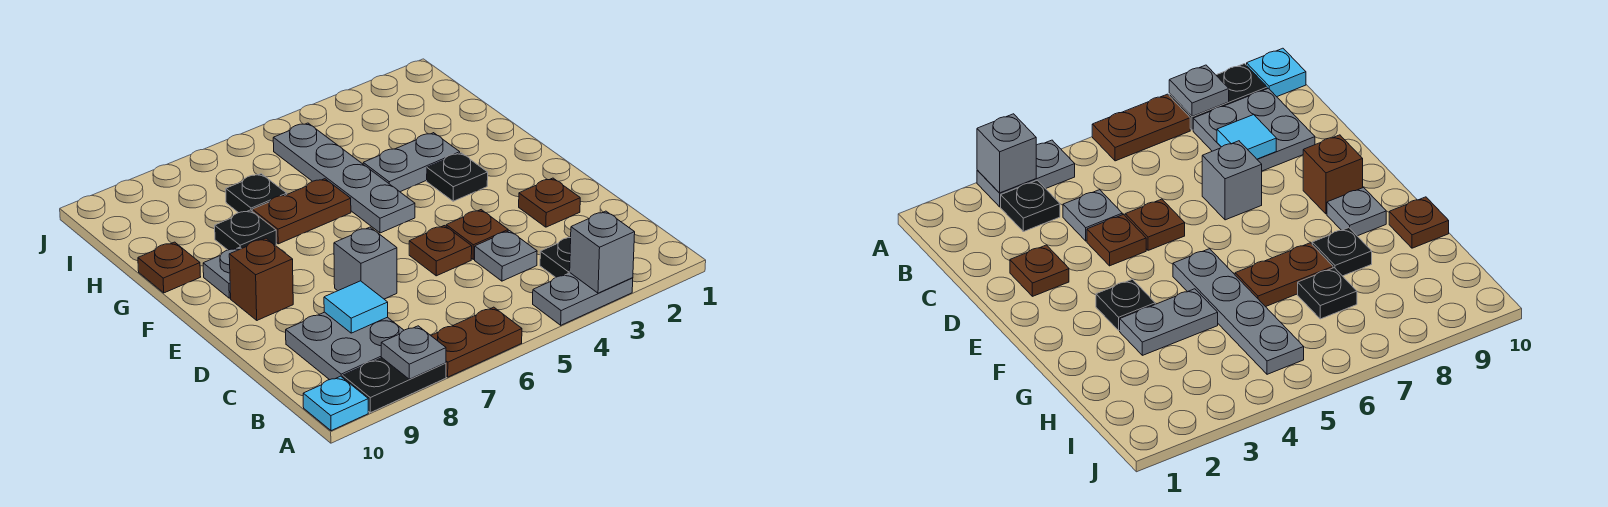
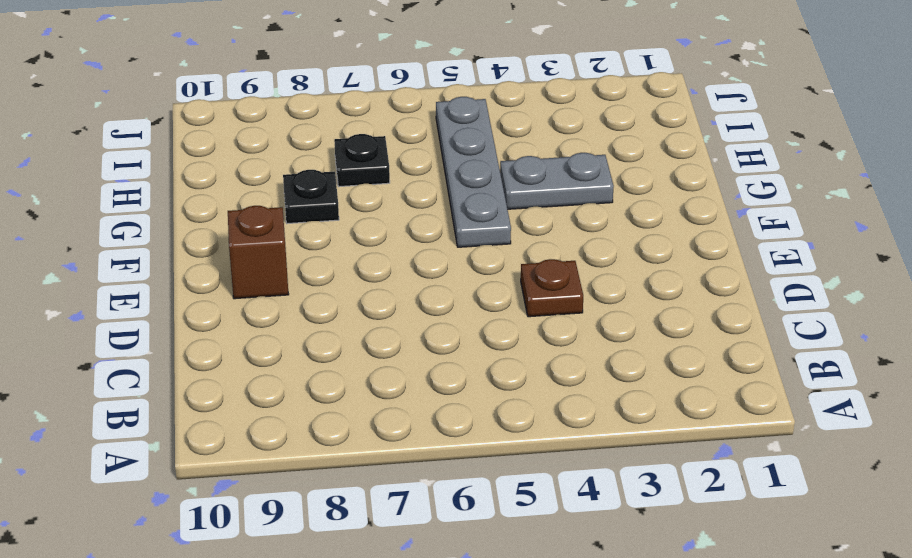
none -> grey 1x2 plate [533,273,633,325]
none -> brown 1x2 plate [431,307,522,377]
none -> black 1x2 plate [343,358,446,413]

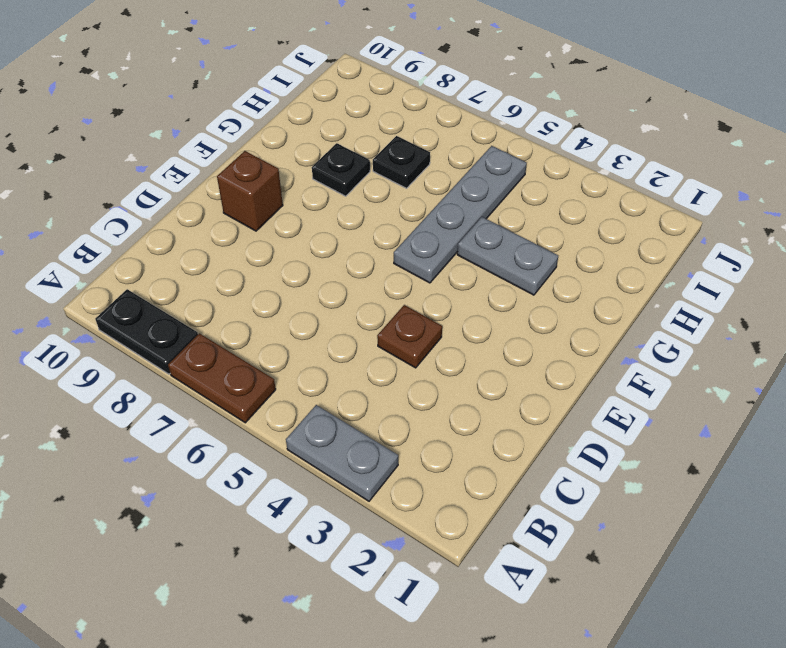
none -> cyan 1x1 plate [303,376,368,431]
none -> black 1x1 plate [540,238,571,277]
none -> grey 2x2 plate [286,312,404,380]

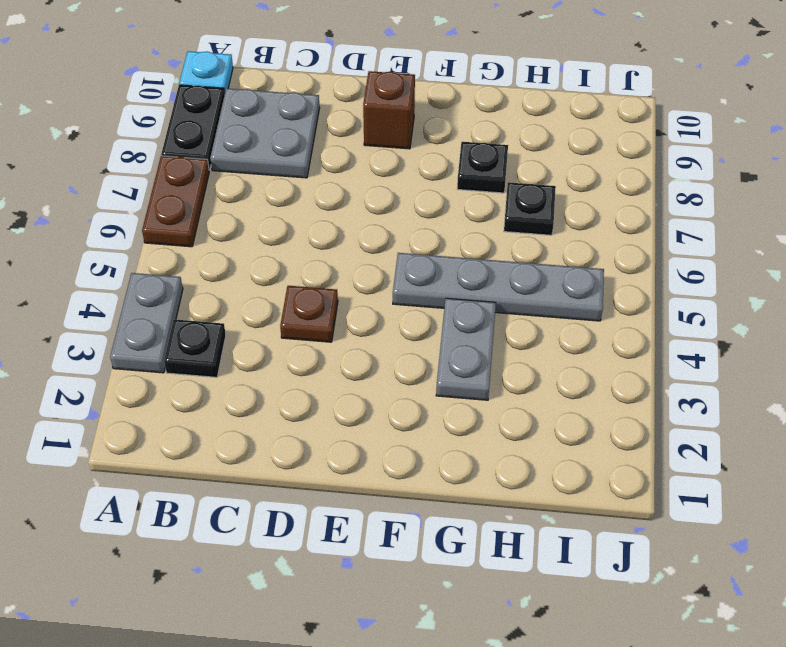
none -> grey 1x1 plate [475,231,537,281]
none -> brown 1x1 plate [519,178,580,227]
none -> brown 1x1 plate [409,226,472,276]

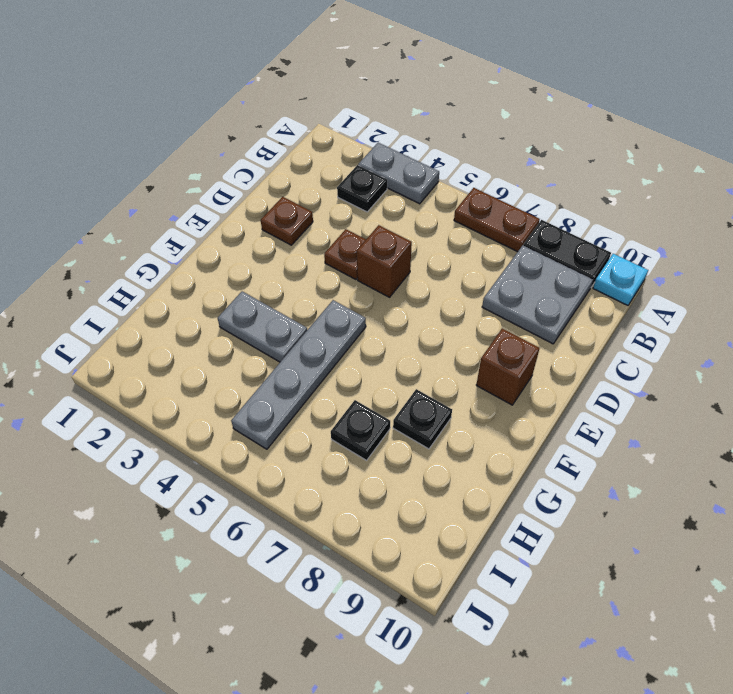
brown 1x1 brick [357,225,412,297] -> brown 1x1 plate [409,226,472,276]
none -> grey 1x1 plate [475,231,537,281]
none -> grey 1x1 brick [334,227,397,299]
none -> black 1x1 plate [427,153,488,201]

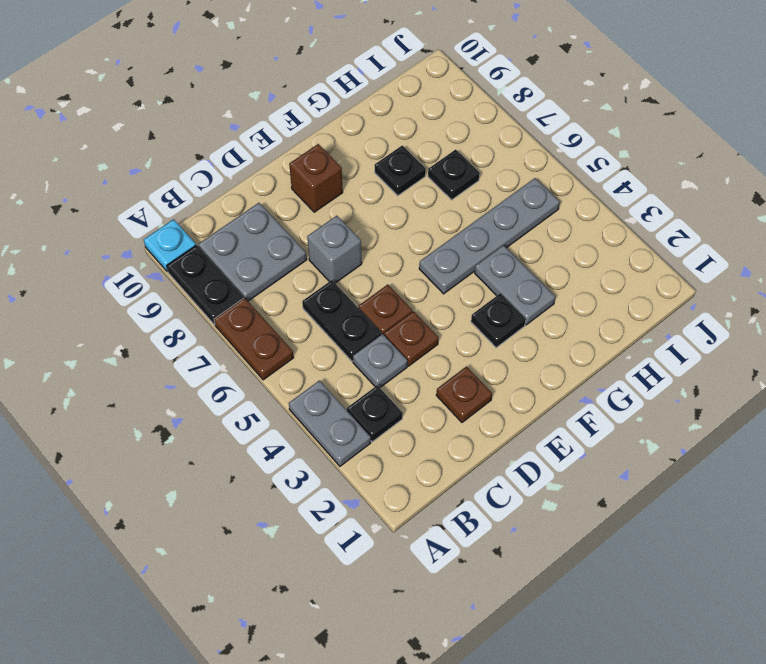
black 1x2 plate [302,280,381,361] -> none
none -> grey 1x1 plate [203,247,241,298]
none -> brown 1x2 plate [252,179,351,244]
none -> brown 1x1 plate [138,242,201,293]

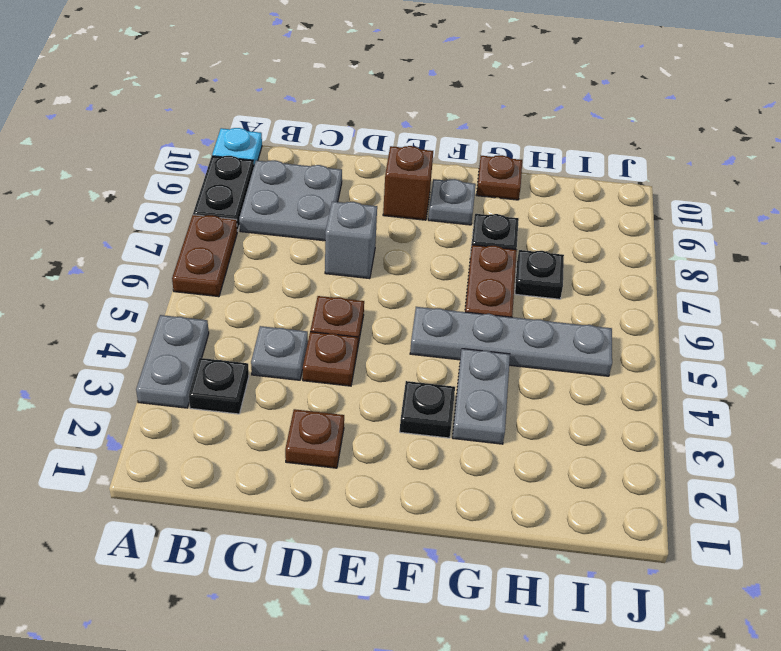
none -> grey 1x1 brick [570,211,635,293]
none -> grey 1x1 plate [381,326,446,379]
none -> cyan 1x1 tile [324,281,388,333]

